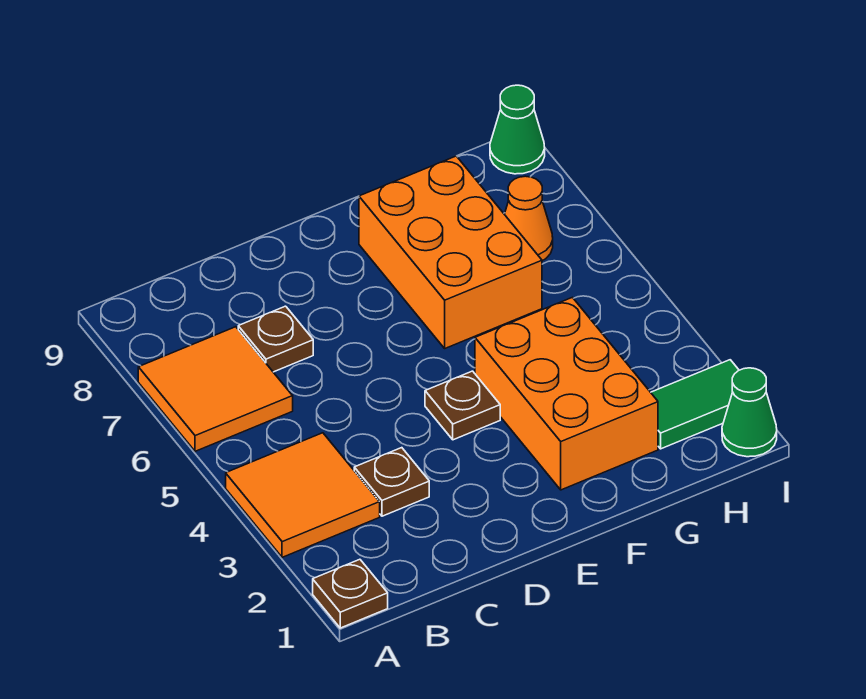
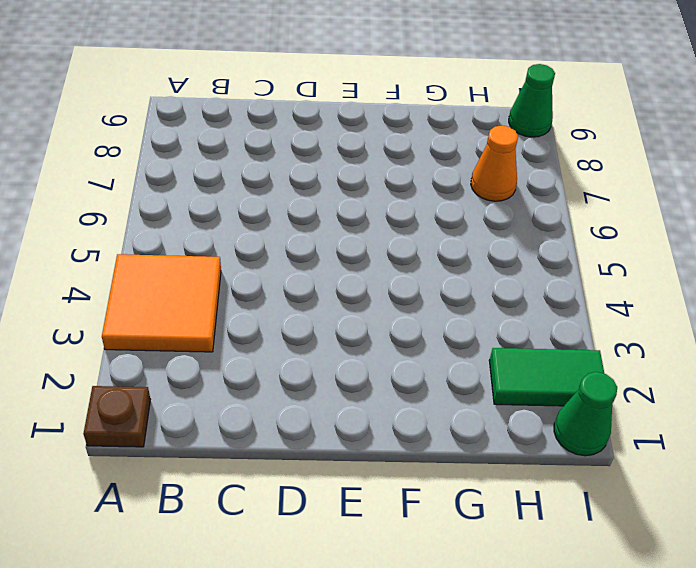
none -> orange 2x2 tile [138,327,293,451]
none -> brown 1x1 plate [354,448,429,516]
none -> brown 1x1 plate [238,306,313,372]

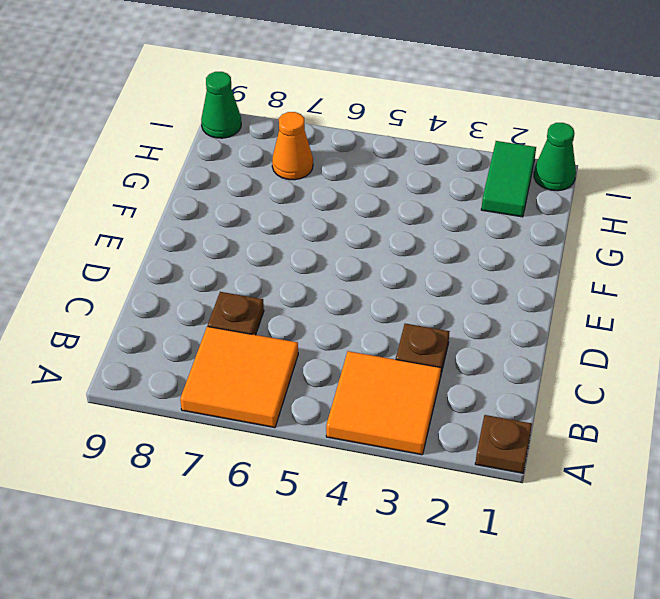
none -> brown 1x1 plate [425,371,500,440]
none -> orange 2x3 brick [475,297,658,490]
none -> orange 2x3 brick [359,156,542,348]

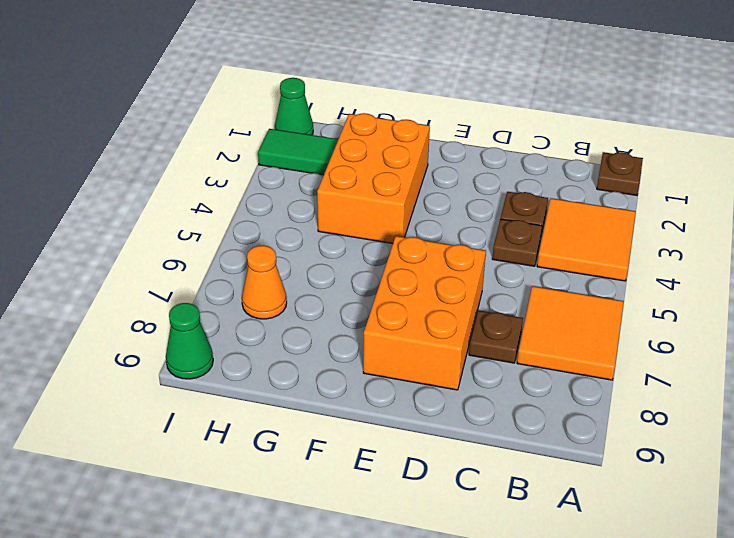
brown 1x1 plate [492,219,542,266] -> brown 1x1 plate moved to [425,371,500,440]
orange 2x3 brick [363,236,486,390] -> orange 2x3 brick moved to [359,156,542,348]

